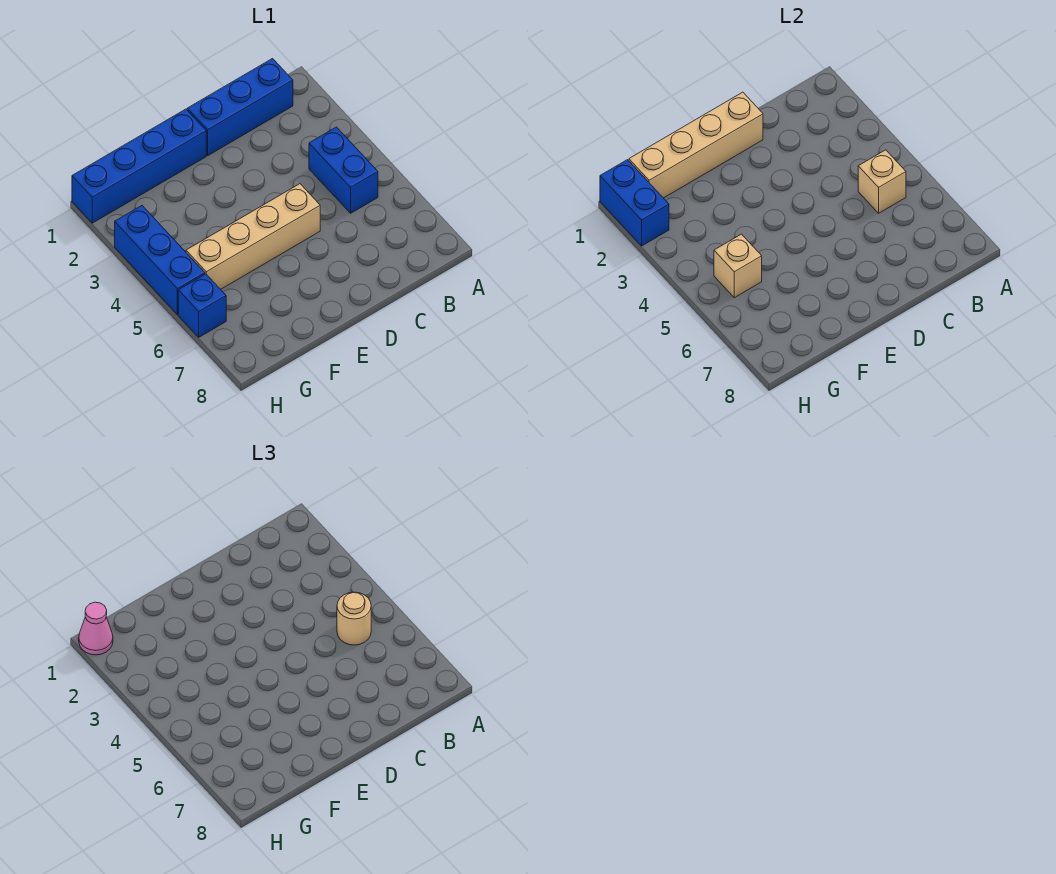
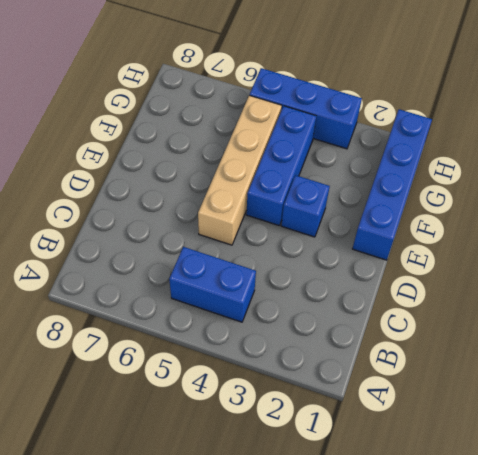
blue 1x1 brick [281,175,330,237] -> blue 1x1 brick moved to [178,274,226,337]
blue 1x3 brick [246,106,316,226] -> blue 1x3 brick moved to [187,59,293,155]
none -> tan 1x1 brick [858,150,906,213]
none -> tan 1x4 brick [629,92,763,198]
none -> tan 1x1 brick [714,234,762,298]

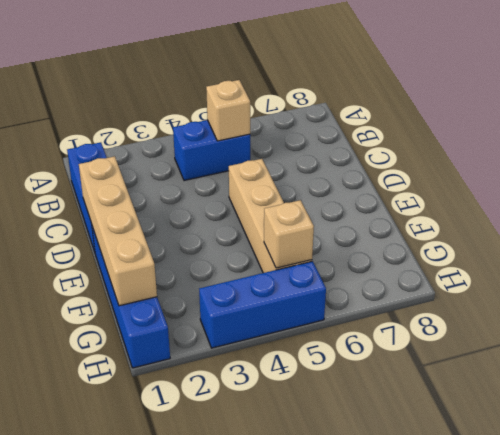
none -> blue 1x1 brick [178,274,226,337]
none -> blue 1x2 brick [600,160,669,246]
none -> tan 1x1 round brick [337,592,371,645]

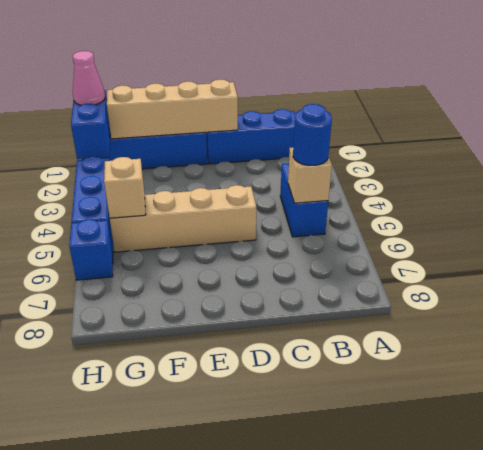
blue 1x1 round brick [293,104,332,165] -> tan 1x1 round brick [337,592,371,645]

